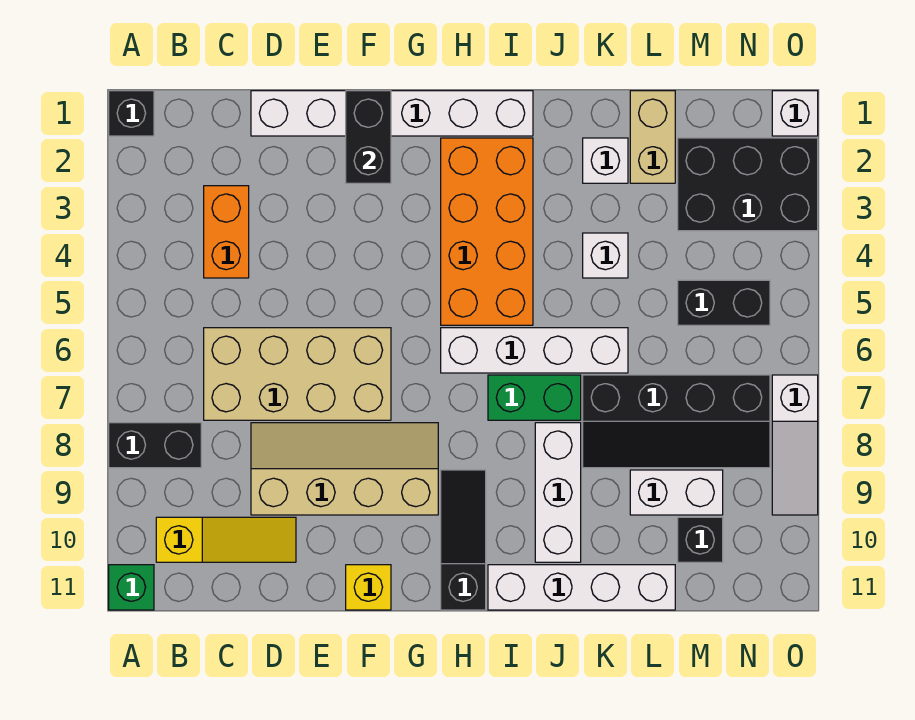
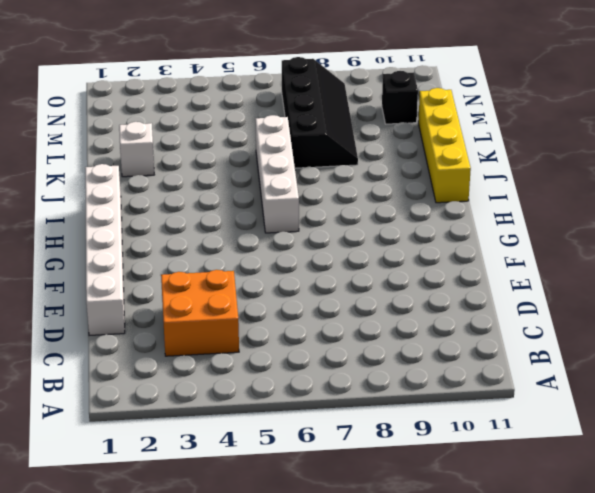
orange 2x2 brick [161,270,239,356] -> orange 1x2 brick [204,186,249,278]
yellow 1x4 brick [418,88,471,203] -> white 1x4 brick [488,565,675,610]
none -> black 1x1 brick [109,91,154,136]
none -> black 1x2 brick [109,423,201,468]
none -> green 1x1 brick [109,565,154,610]

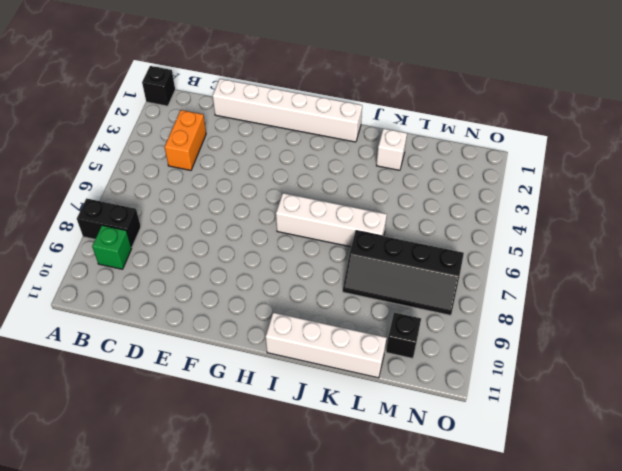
green 1x1 brick [92,225,132,269] -> green 1x1 brick moved to [109,565,154,610]
none -> yellow 1x3 slope [156,517,296,562]
none -> tan 2x4 brick [204,328,391,420]
none -> tan 2x4 slope [251,423,438,515]

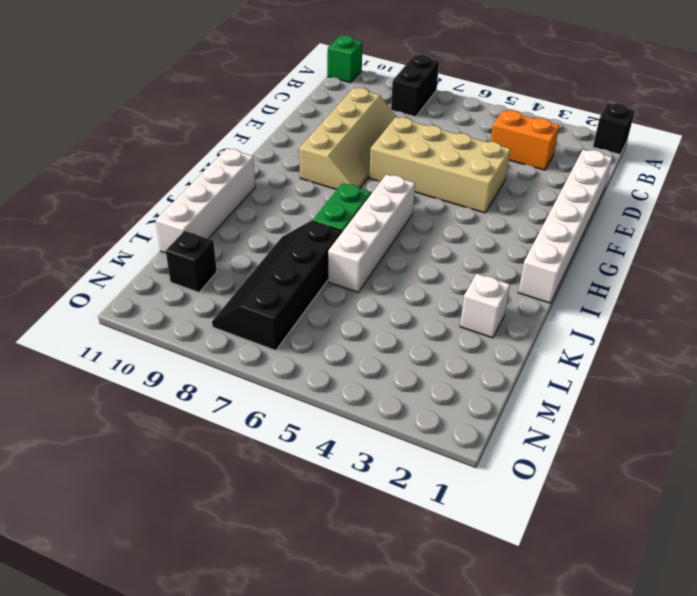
tan 2x4 brick [370,117,511,213] -> tan 2x4 brick turned to [204,328,391,420]
none -> yellow 1x3 slope [156,517,296,562]
none -> yellow 1x1 brick [346,565,391,610]
none -> orange 2x4 brick [441,138,533,325]

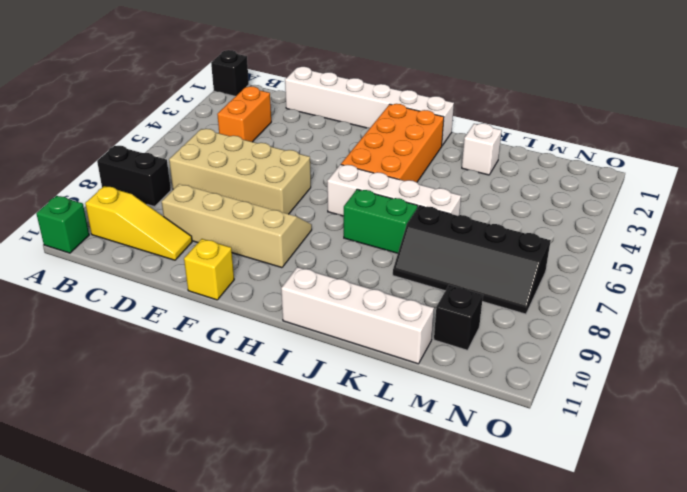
none -> black 1x3 slope [441,470,486,610]
none -> white 1x3 brick [535,423,581,562]
none -> white 1x1 brick [583,233,628,278]

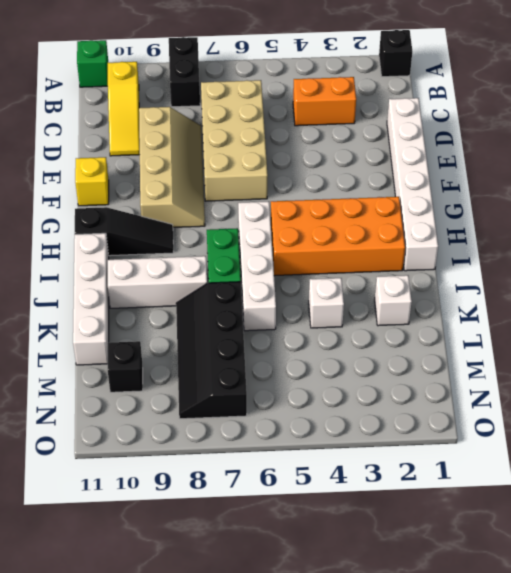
none -> tan 1x2 brick [630,91,675,183]
none -> white 1x2 brick [630,470,723,515]
none -> black 2x3 brick [678,138,818,231]

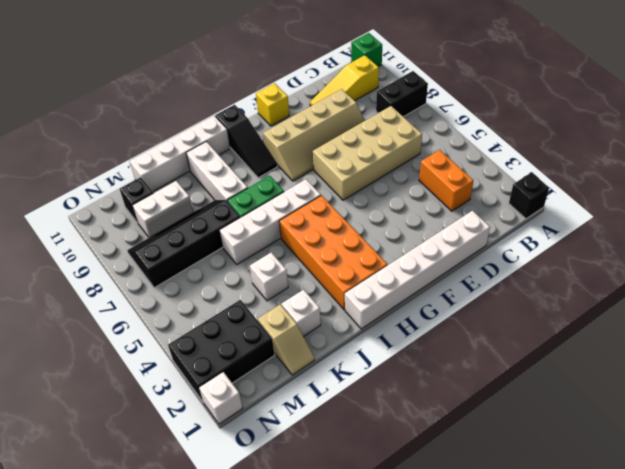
tan 1x2 slope [258,304,315,375] -> tan 1x2 brick [630,91,675,183]
none -> black 1x2 brick [678,280,770,325]
none -> white 1x3 slope [772,375,818,515]
none -> black 1x2 brick [346,91,391,183]

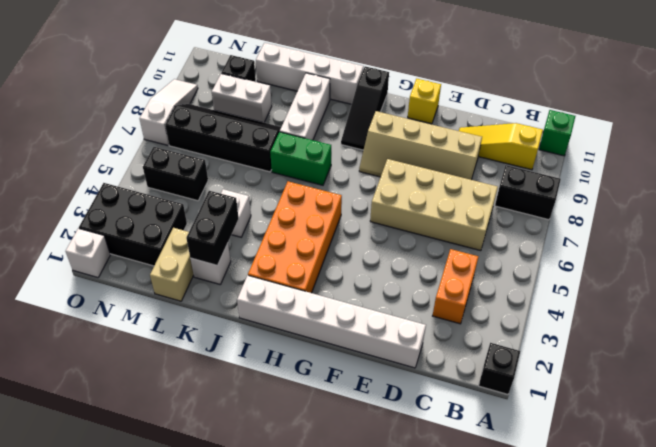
black 1x2 brick [186,191,239,265] -> black 1x2 brick moved to [346,91,391,183]
none -> white 1x4 brick [441,328,628,373]

